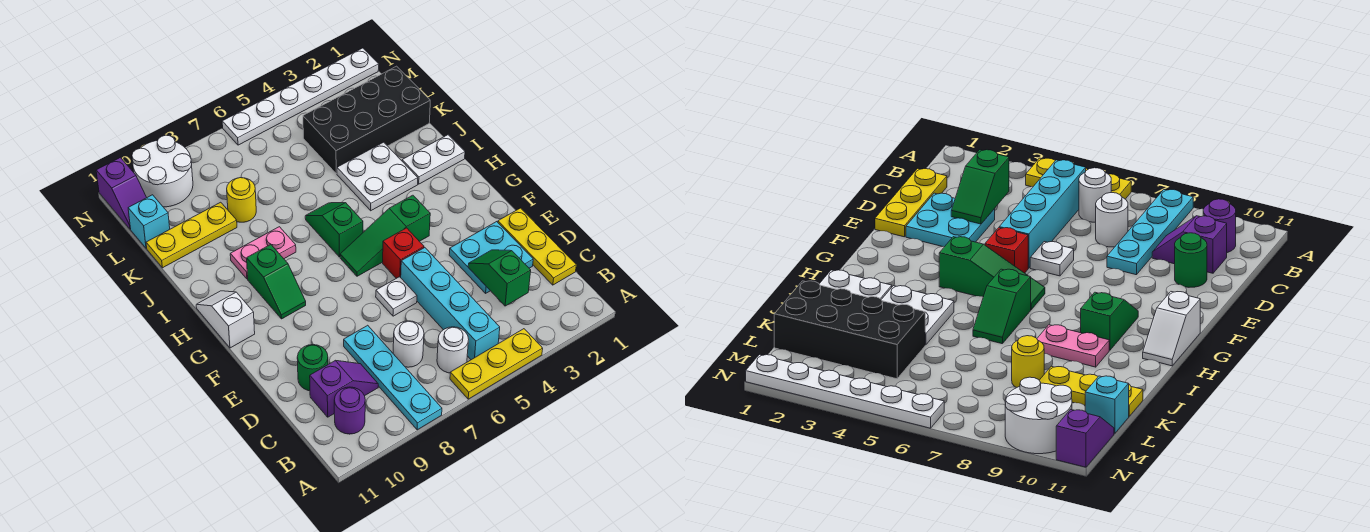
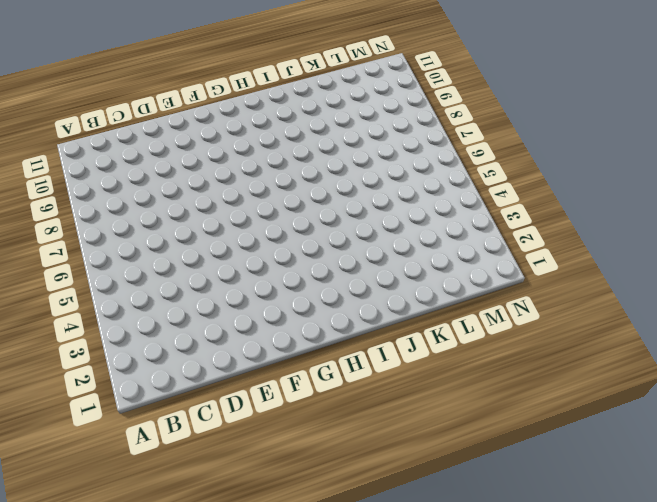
none -> yellow 1x3 plate [450,329,543,399]
none -> cyan 1x4 plate [344,325,442,430]
none -> cyan 1x4 brick [401,248,500,360]

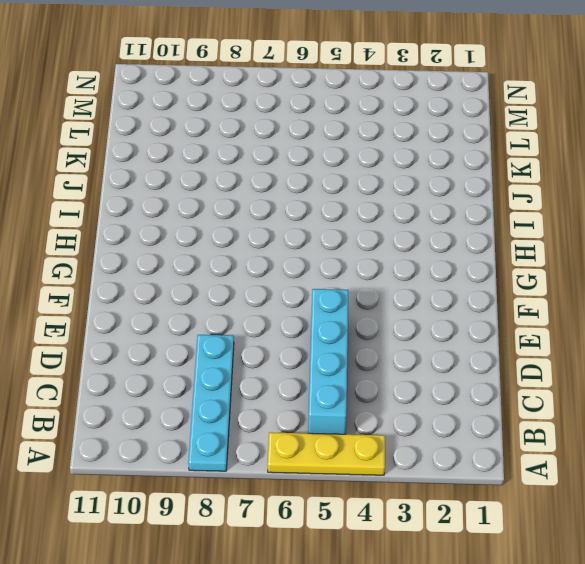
none -> white 1x1 round brick [437,327,469,373]
none -> purple 1x1 round brick [334,387,365,434]
none -> yellow 1x3 plate [498,208,576,285]

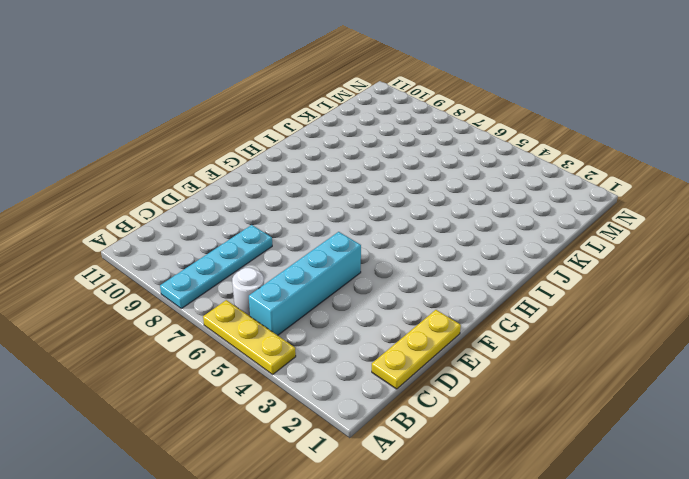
none -> purple 1x1 round brick [334,387,365,434]
none -> white 1x1 round brick [393,321,424,367]
none -> purple 1x2 slope [310,361,378,417]

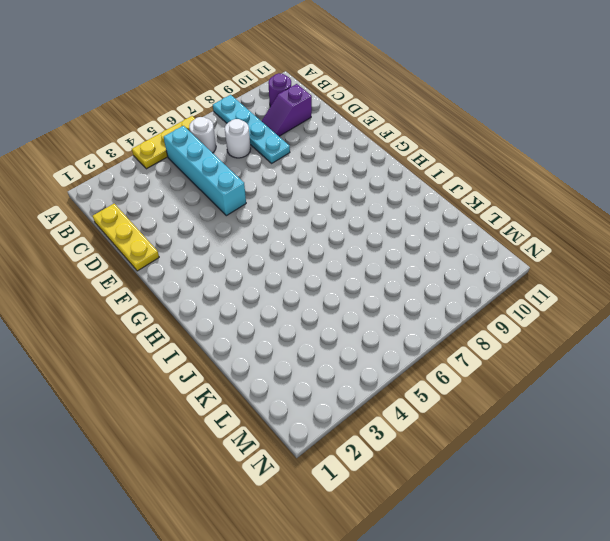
none -> cyan 2x2 plate [449,222,533,293]
none -> green 1x1 round brick [297,345,328,391]
none -> white 1x1 plate [376,277,417,316]

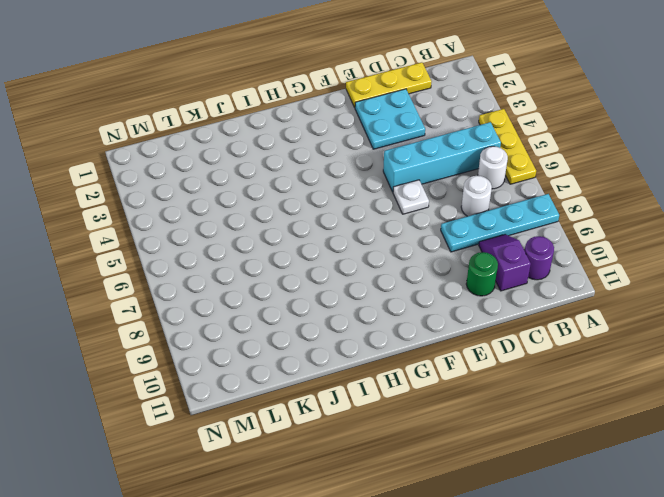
none -> red 1x1 brick [383,228,424,278]
none -> green 1x3 slope [340,195,430,276]
none -> green 1x2 slope [247,245,306,319]

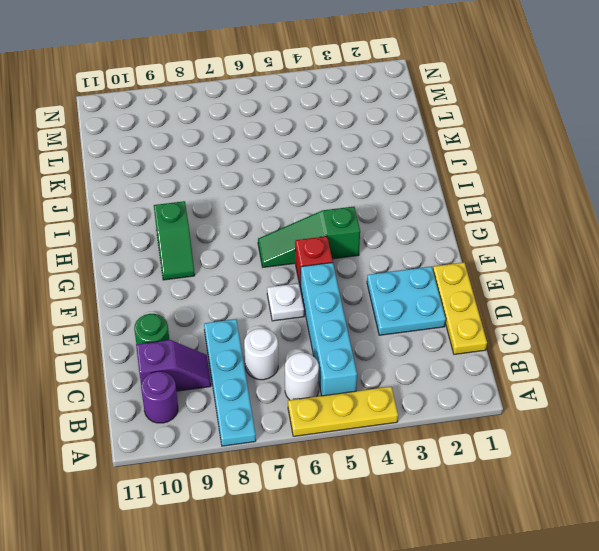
none -> white 1x2 slope [196,291,255,348]
none -> green 1x2 slope [305,203,363,257]
none -> white 1x2 plate [402,135,465,184]

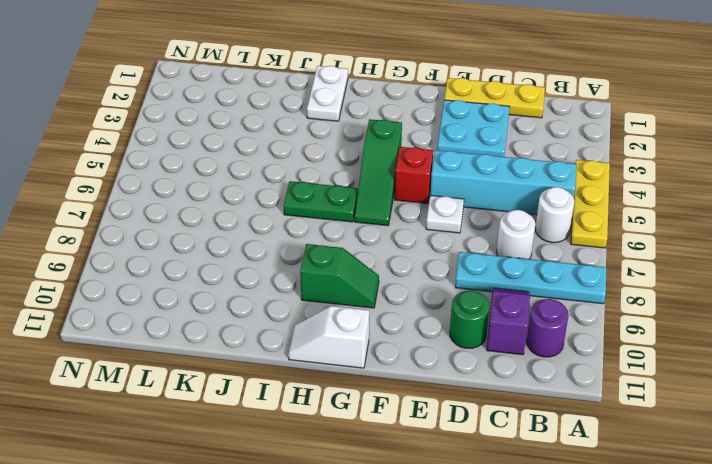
green 1x2 plate [284,181,358,222] -> green 1x2 slope [305,203,363,257]
none -> white 2x2 plate [337,142,418,211]
none -> pink 1x2 plate [230,227,296,279]
none -> black 2x4 brick [303,66,430,174]

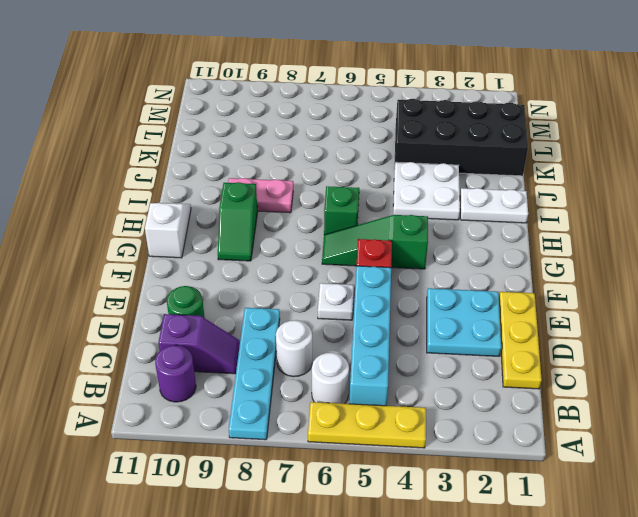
none -> yellow 1x1 round brick [227,178,256,222]
none -> yellow 1x3 plate [146,202,237,268]
none -> cyan 1x1 brick [128,195,170,248]

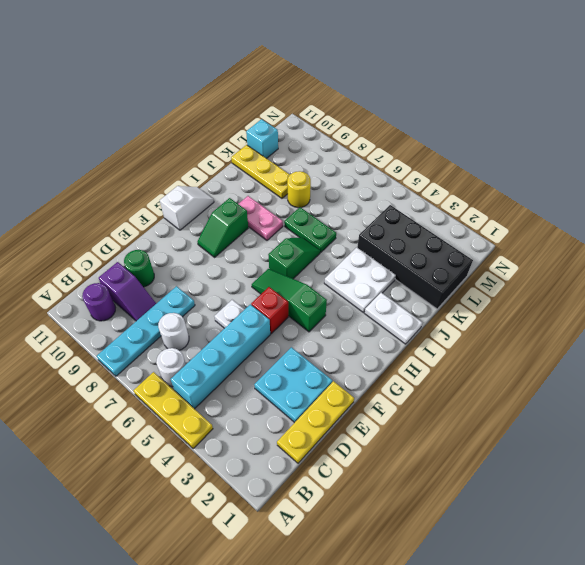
green 1x2 plate [284,207,336,253] -> none
none -> white 2x2 round brick [132,135,193,207]
none -> purple 1x2 slope [96,157,147,229]
none -> white 1x6 plate [222,48,379,145]

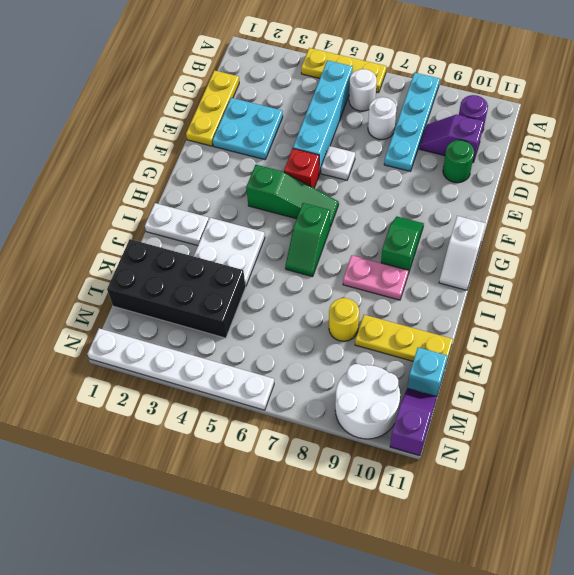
none -> green 1x2 slope [468,250,531,306]

